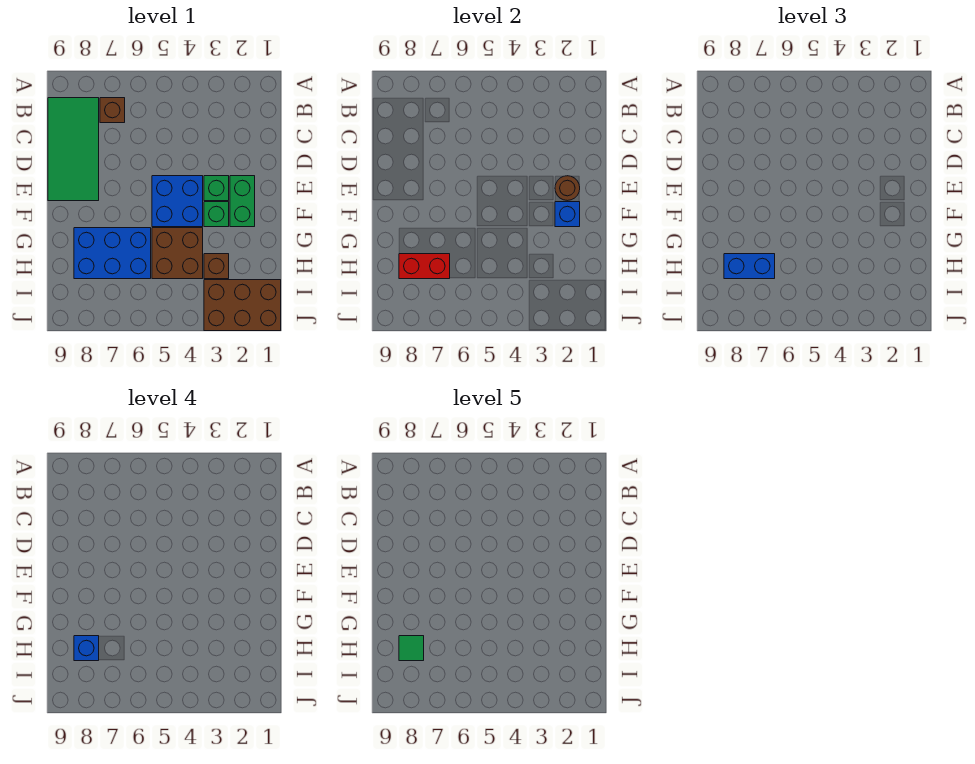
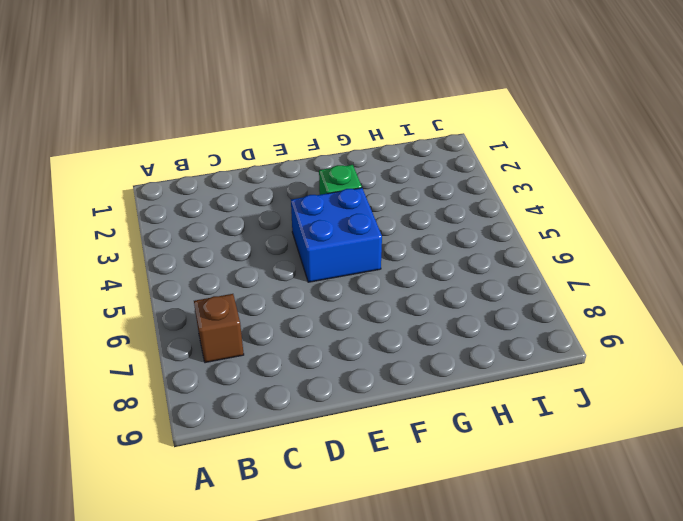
none -> green 2x4 tile [48,98,99,201]
none -> green 1x2 brick [230,176,255,227]
none -> green 1x1 brick [204,176,229,201]

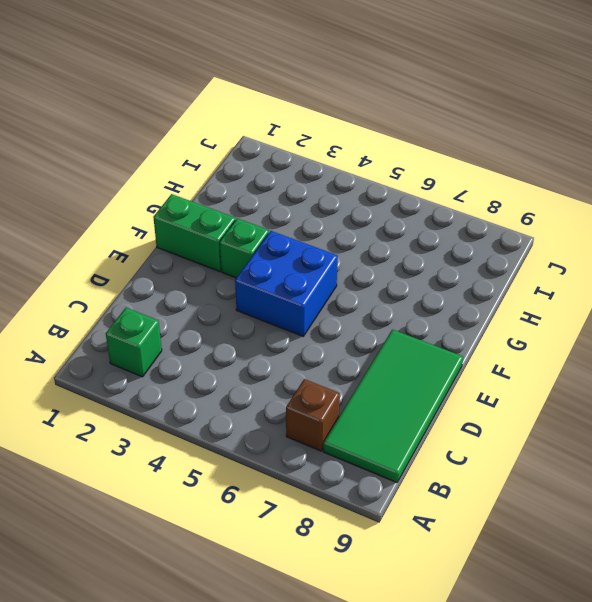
green 1x1 brick [106,308,162,377] -> green 1x1 brick moved to [204,176,229,201]
green 1x2 brick [153,194,236,271] -> green 1x2 brick turned to [230,176,255,227]
none -> brown 2x2 brick [152,228,203,279]
none -> blue 2x3 brick [74,228,151,279]
none -> brown 1x1 brick [204,254,229,279]

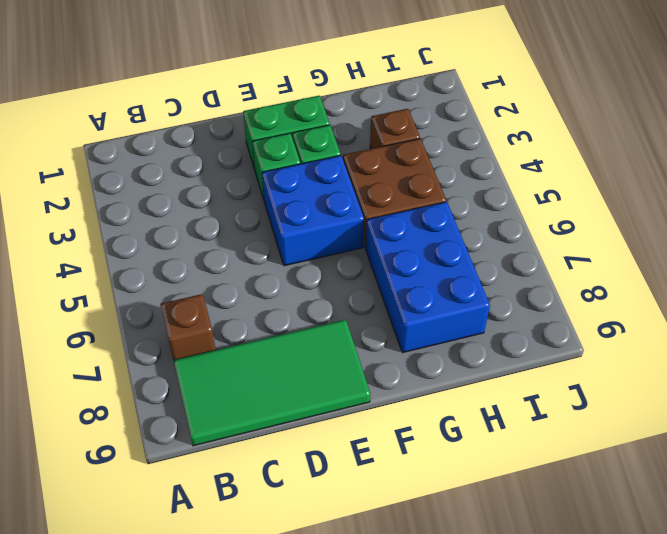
none -> brown 2x3 brick [204,280,281,331]
none -> brown 1x1 round brick [555,176,580,201]
none -> blue 1x1 brick [555,202,580,227]

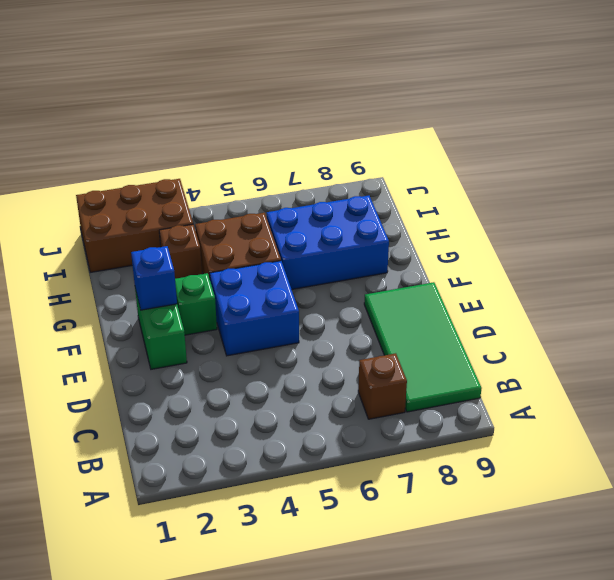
none -> green 1x1 brick [204,176,229,201]
none -> brown 1x1 round brick [555,176,580,201]
none -> red 1x2 brick [399,254,450,279]

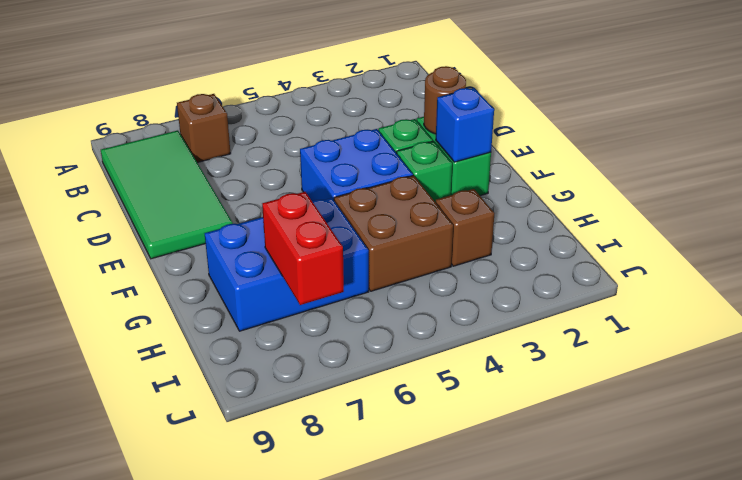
red 1x2 brick [262,192,344,305] -> red 1x2 brick turned to [399,254,450,279]
none -> brown 2x3 brick [204,280,281,331]
none -> blue 1x2 brick [724,254,775,279]
none -> blue 1x1 brick [74,636,99,661]

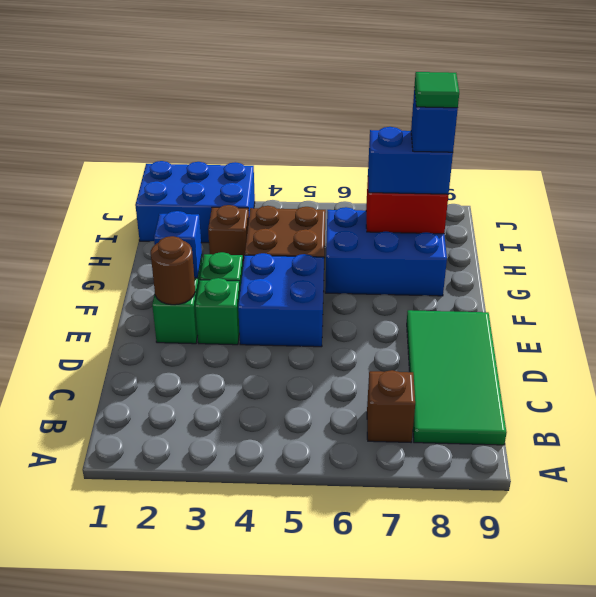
blue 2x3 brick [135,161,255,243] -> brown 2x3 brick [204,280,281,331]

